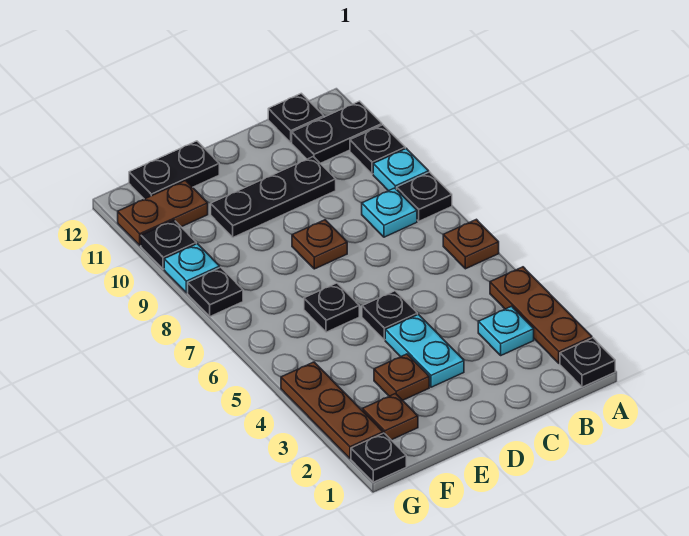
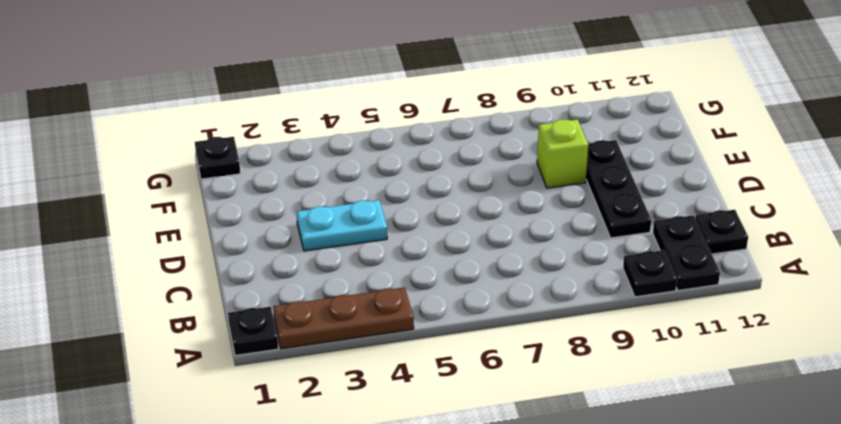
lime 1x1 brick [537,120,588,188] -> none
none -> brown 1x1 plate [443,219,499,269]
none -> black 1x1 plate [397,172,452,221]
none -> cyan 1x1 plate [373,148,429,191]

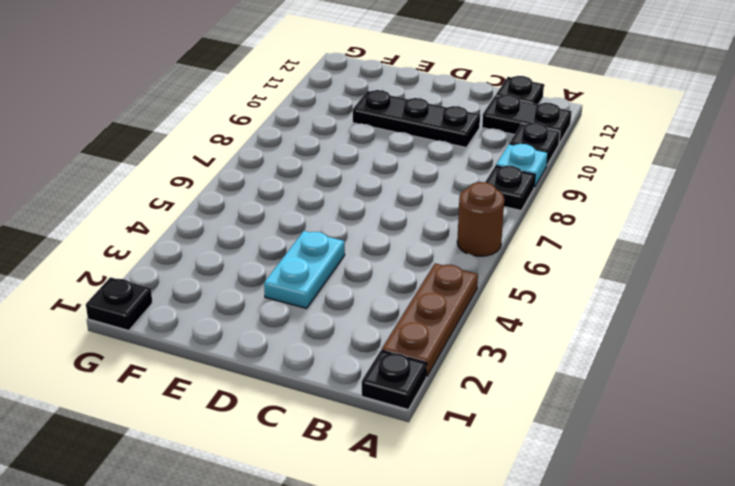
brown 1x1 round brick [457,182,504,256] -> brown 1x1 plate [443,219,499,269]
none -> cyan 1x1 plate [478,306,534,355]
none -> cyan 1x1 plate [362,188,417,237]
none -> black 1x1 plate [362,291,417,340]

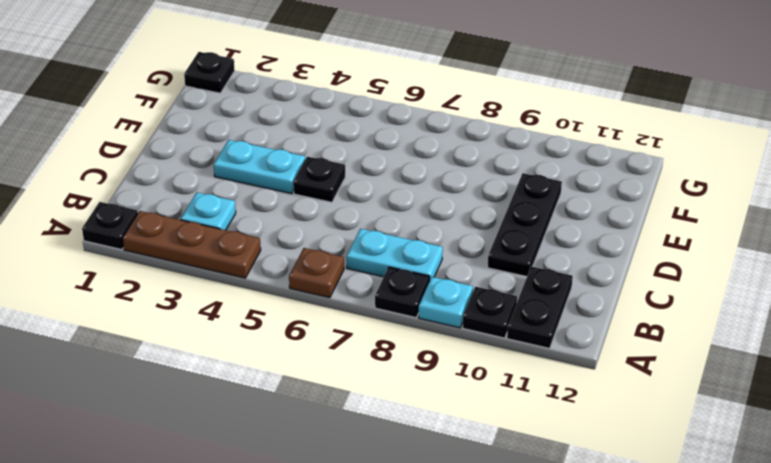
cyan 1x2 plate [347,229,443,281] -> cyan 1x1 plate [362,188,417,237]
none -> black 1x1 plate [268,93,324,142]
none -> brown 1x1 plate [292,220,347,269]
none -> brown 1x1 plate [374,354,429,400]

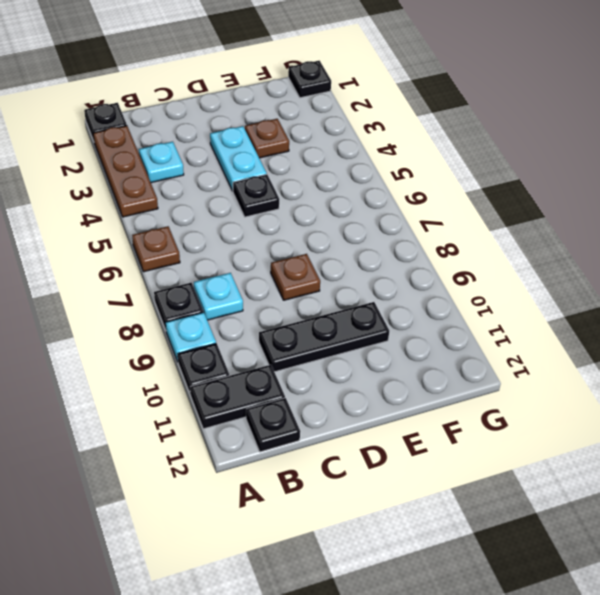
none -> black 1x1 plate [304,283,359,332]
none -> black 1x2 plate [129,141,219,199]
none -> brown 1x1 plate [362,394,418,440]

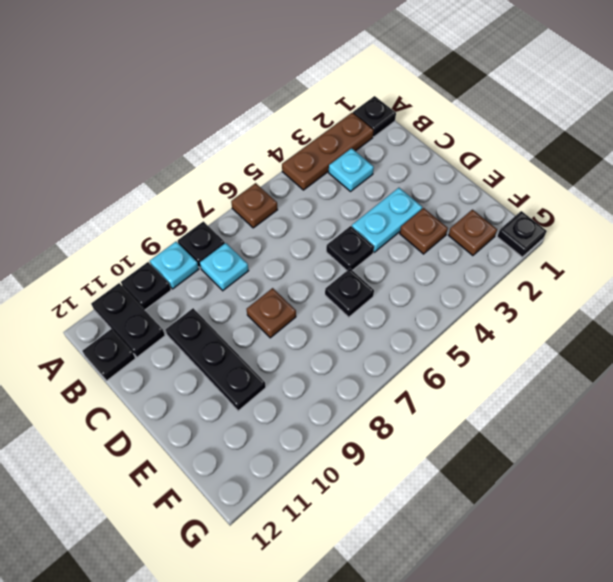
none -> black 1x2 plate [129,141,219,199]
none -> brown 1x2 plate [118,181,208,245]
none -> brown 1x3 plate [281,362,383,459]

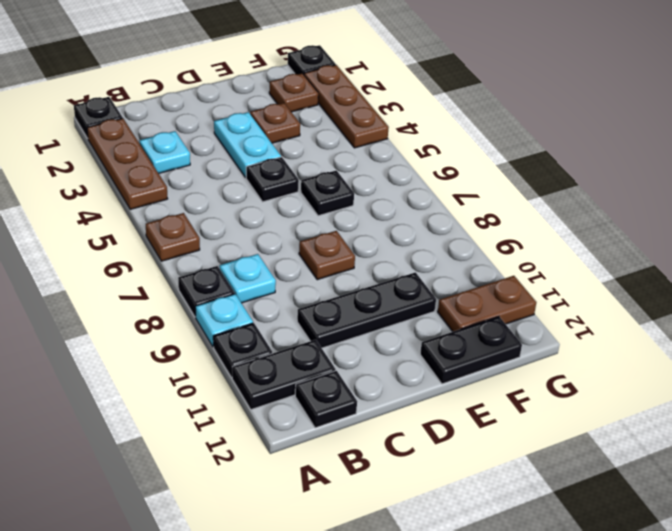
none -> black 1x1 plate [188,267,243,316]
none -> cyan 1x1 plate [164,244,220,293]
none -> black 1x1 plate [141,220,196,269]

